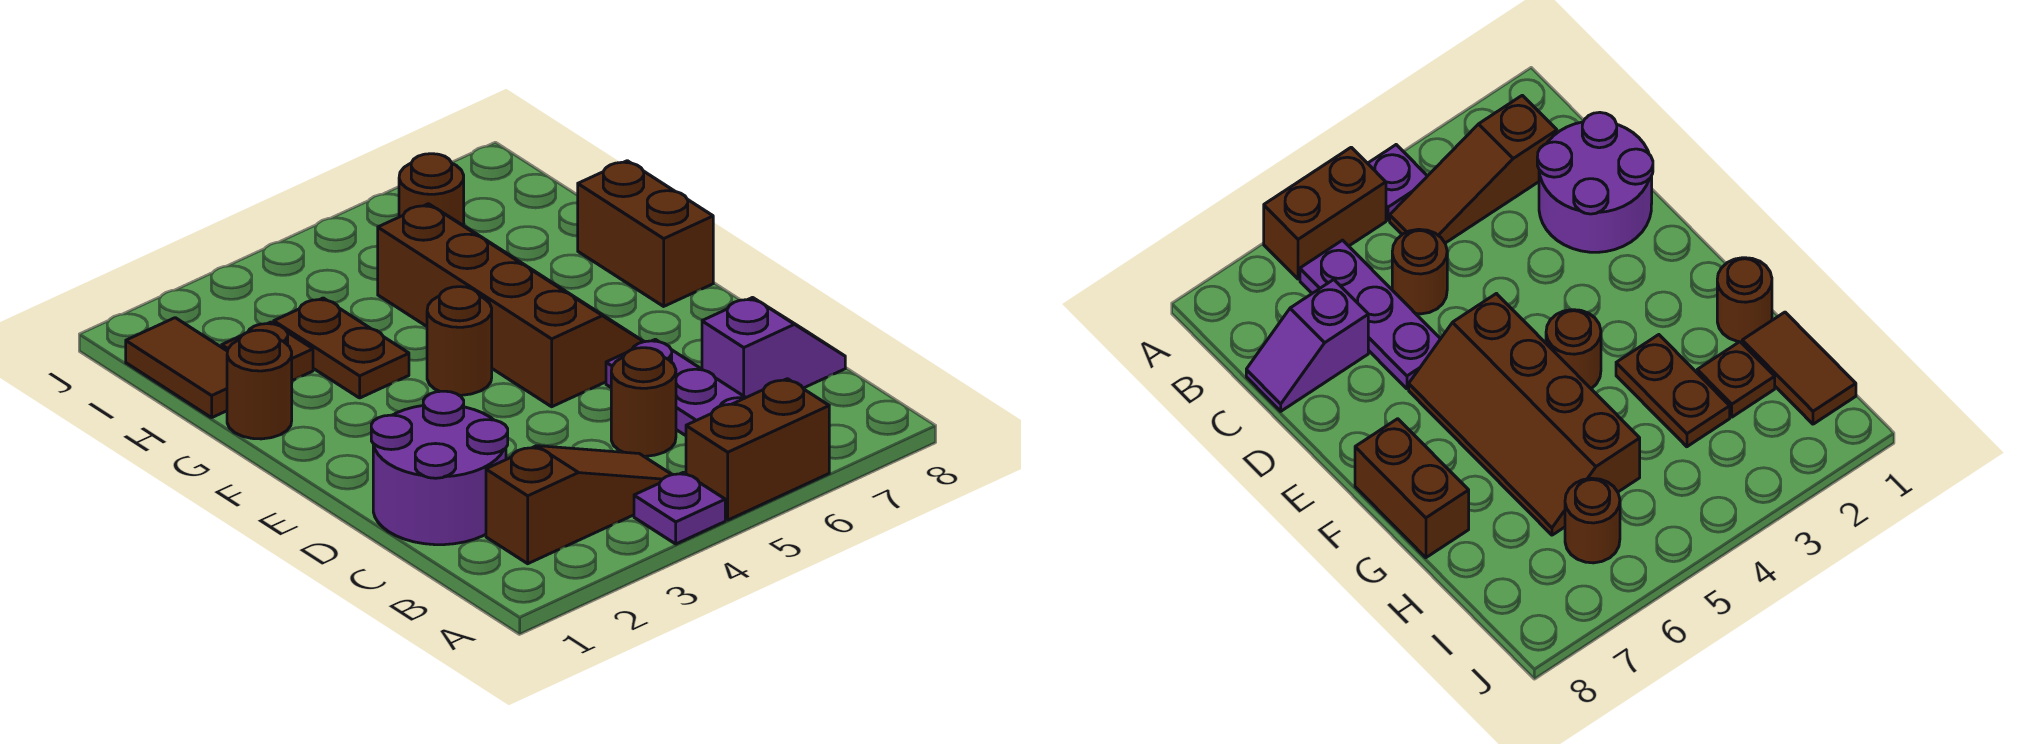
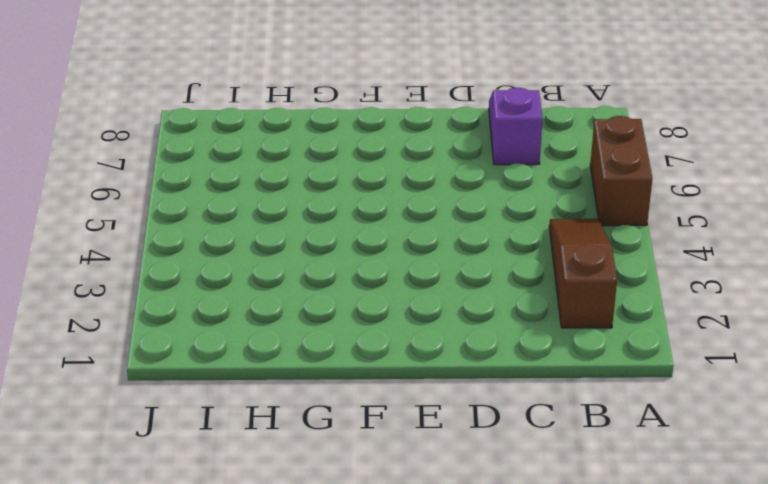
none -> purple 1x1 plate [634,472,725,544]
none -> purple 1x3 plate [606,339,746,436]
none -> purple 2x2 round brick [371,391,508,545]

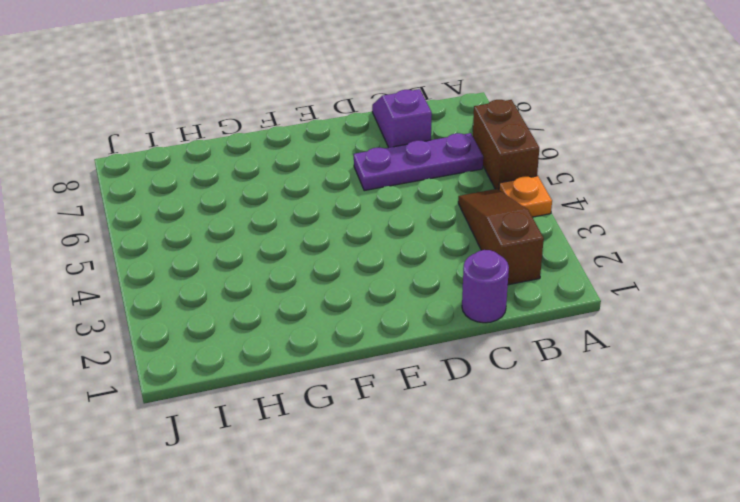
orange 1x1 plate [499,176,552,217] -> purple 1x1 plate [634,472,725,544]
purple 1x1 round brick [462,250,509,323] -> purple 2x2 round brick [371,391,508,545]
none -> brown 1x1 round brick [611,348,676,456]
none -> brown 2x4 slope [378,204,644,407]
none -> brown 1x1 round brick [427,287,492,395]

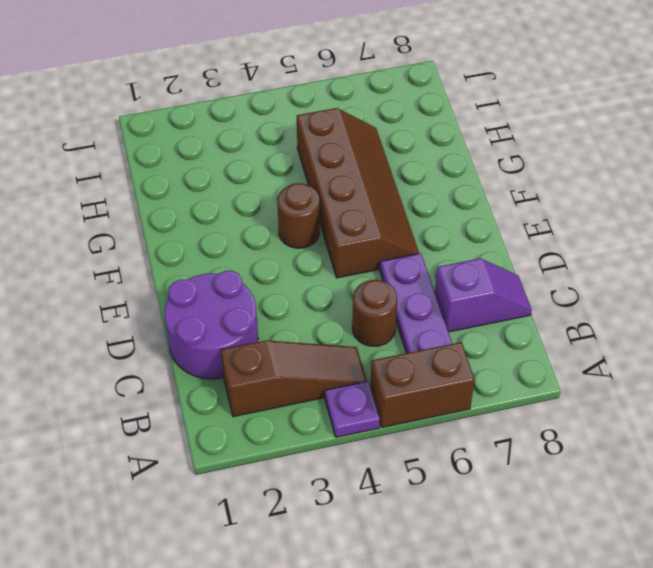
none -> brown 1x2 brick [578,161,713,306]
none -> brown 1x1 round brick [227,330,292,439]
none -> brown 1x2 plate [274,298,409,398]

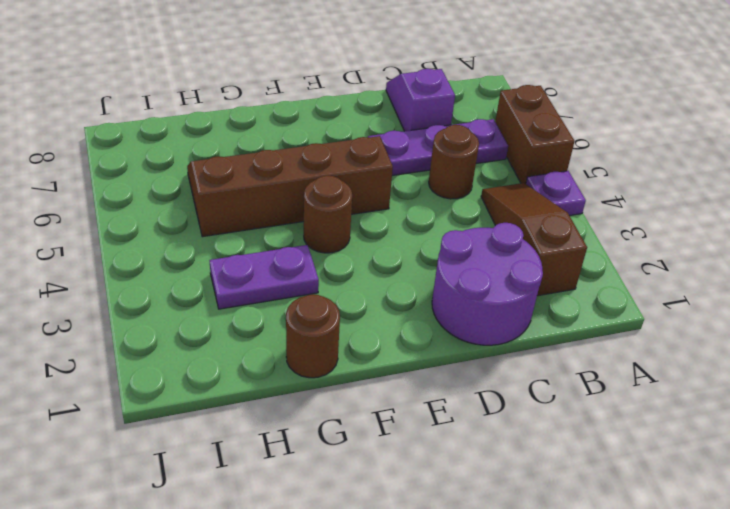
purple 1x2 plate [209,245,319,309] -> brown 1x2 plate [274,298,409,398]
none -> brown 1x2 brick [578,161,713,306]
none -> brown 1x2 tile [126,318,228,418]
none -> brown 1x1 plate [222,322,313,381]

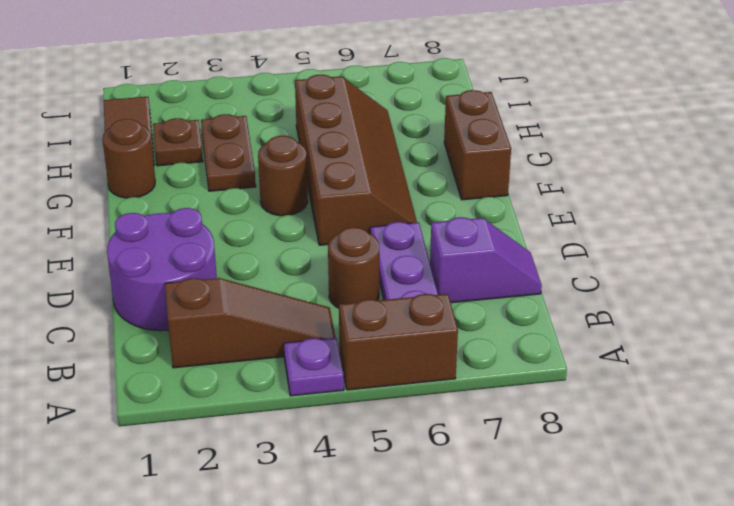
none -> brown 1x1 round brick [399,154,464,226]

